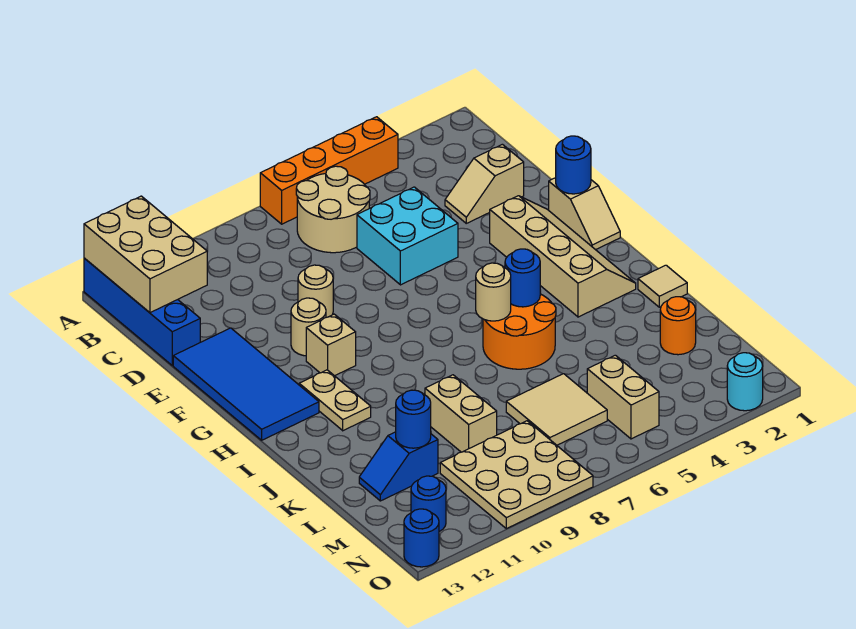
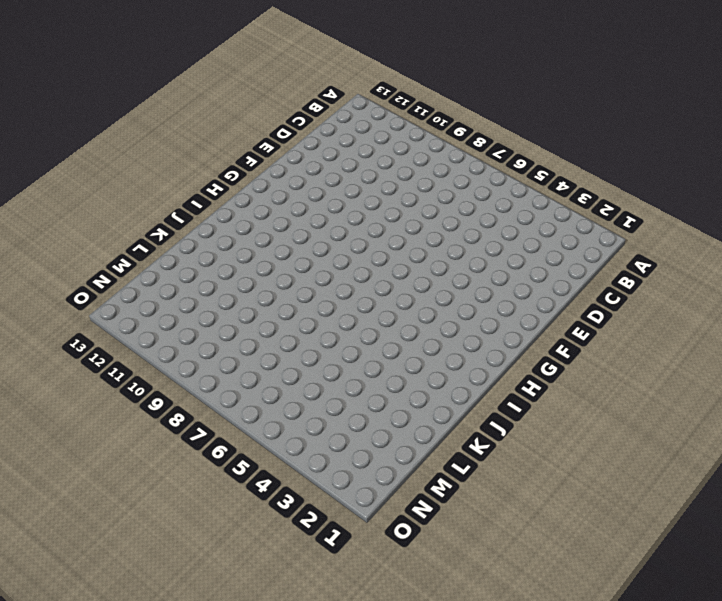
none -> orange 1x4 brick [260,117,398,224]
none -> blue 1x4 brick [84,258,200,365]
none -> tan 2x2 round brick [296,166,370,253]

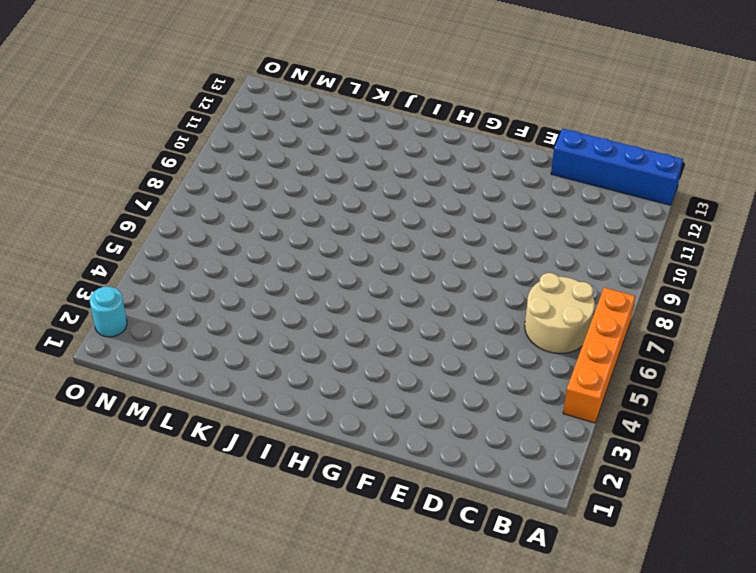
none -> tan 1x2 slope [445,144,524,223]
none -> cyan 2x2 brick [357,187,458,285]
none -> tan 1x1 round brick [298,265,333,317]

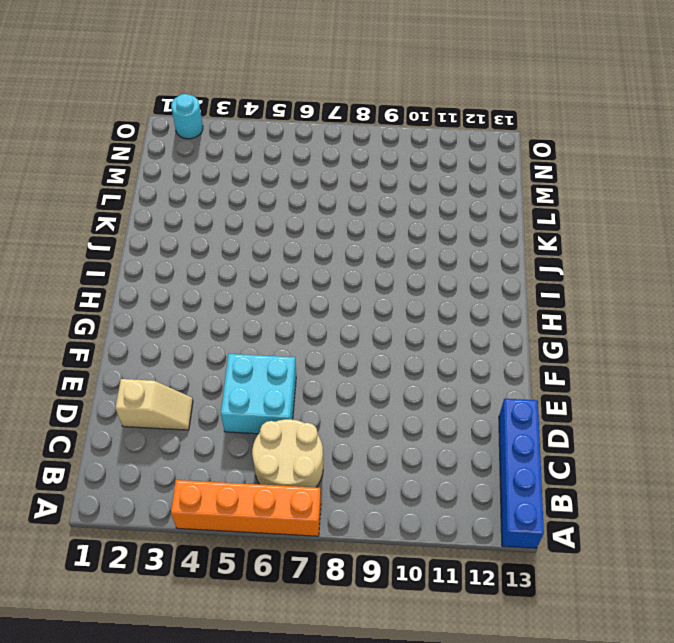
none -> tan 1x1 round brick [298,265,333,317]
none -> blue 2x4 tile [173,328,319,440]
none -> tan 1x2 slope [549,178,620,250]

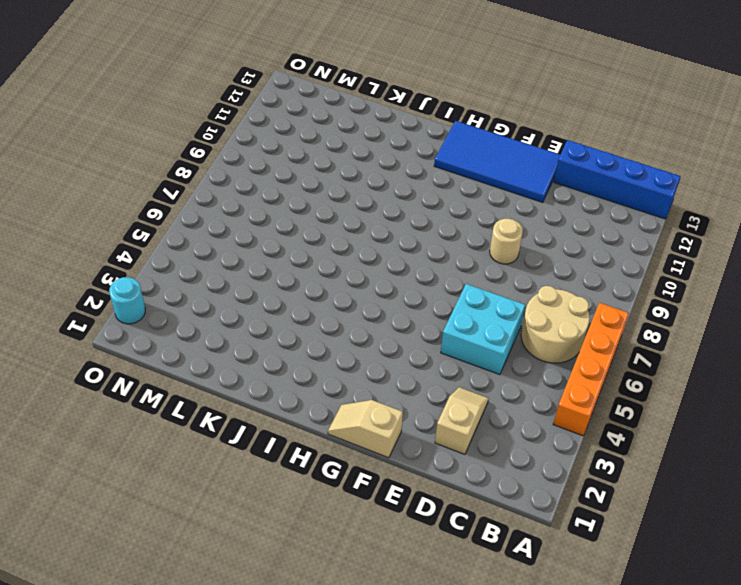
none -> tan 2x4 slope [490,196,636,317]
none -> tan 1x1 round brick [291,298,326,356]
none -> tan 1x1 brick [306,314,356,376]

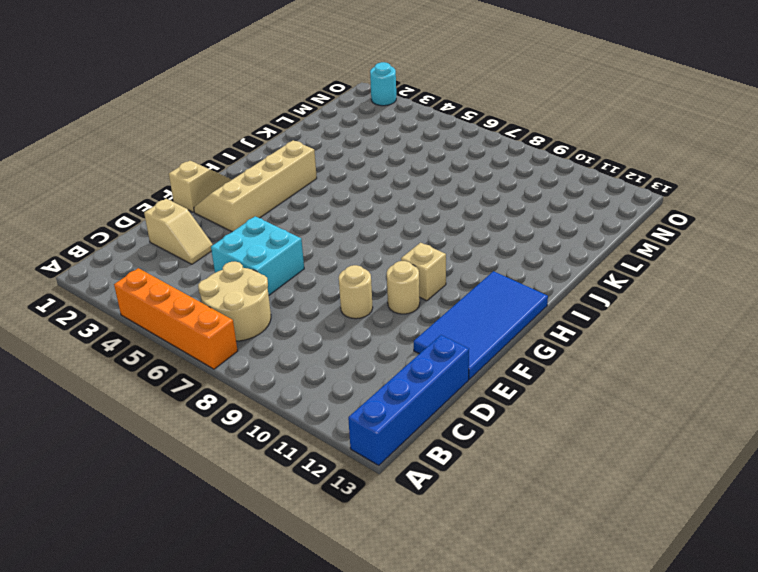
none -> tan 1x2 plate [299,370,371,431]
none -> orange 2x2 round brick [483,294,556,369]
none -> tan 1x1 tile [638,265,687,307]

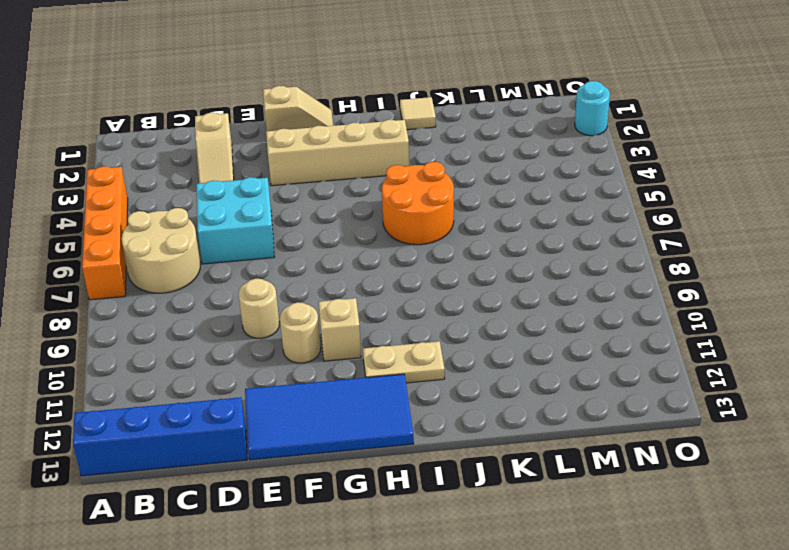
none -> tan 1x2 brick [425,375,497,452]
none -> orange 1x1 round brick [660,297,696,355]
none -> tan 2x2 tile [506,374,607,445]

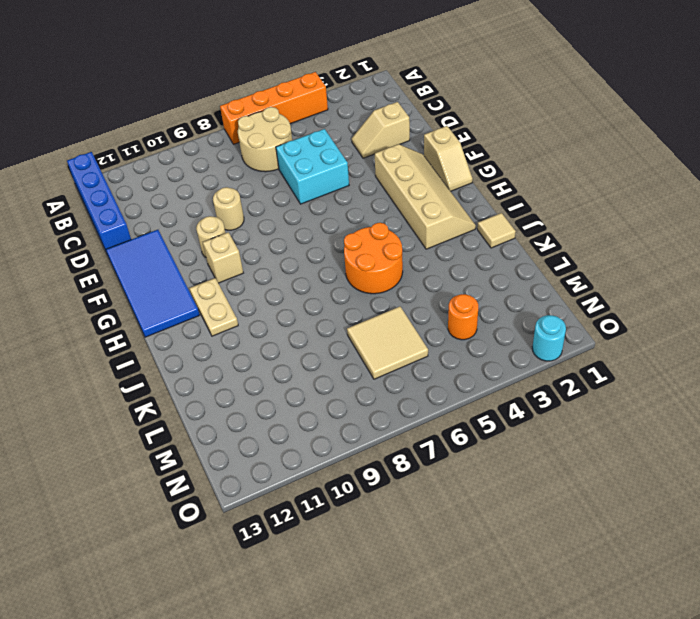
orange 1x1 round brick [448,294,478,340] -> orange 1x1 round brick moved to [660,297,696,355]
none -> tan 1x2 brick [425,375,497,452]
none -> blue 1x2 slope [359,432,438,501]
none -> tan 1x2 brick [587,355,659,439]

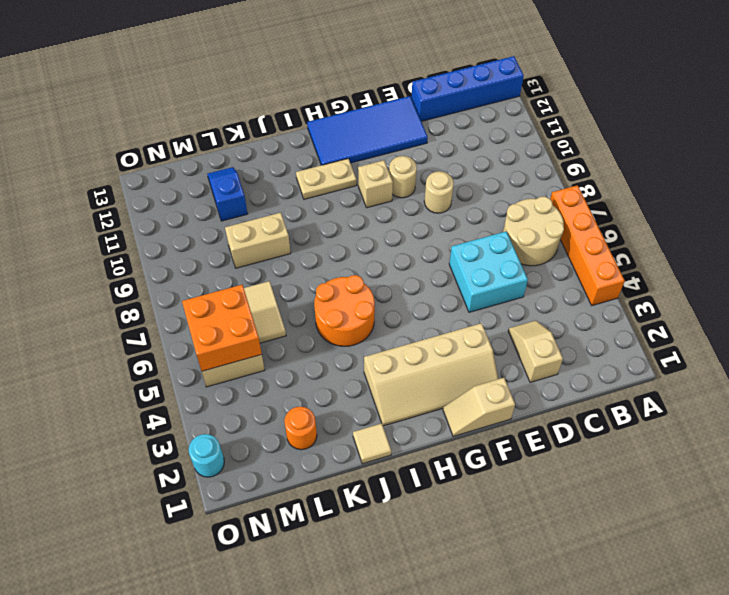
orange 2x2 brick [182,285,262,371] -> none
none -> tan 3x3 plate [440,421,593,529]
none -> blue 1x1 round brick [411,476,446,532]
none -> blue 1x1 round brick [404,509,439,567]

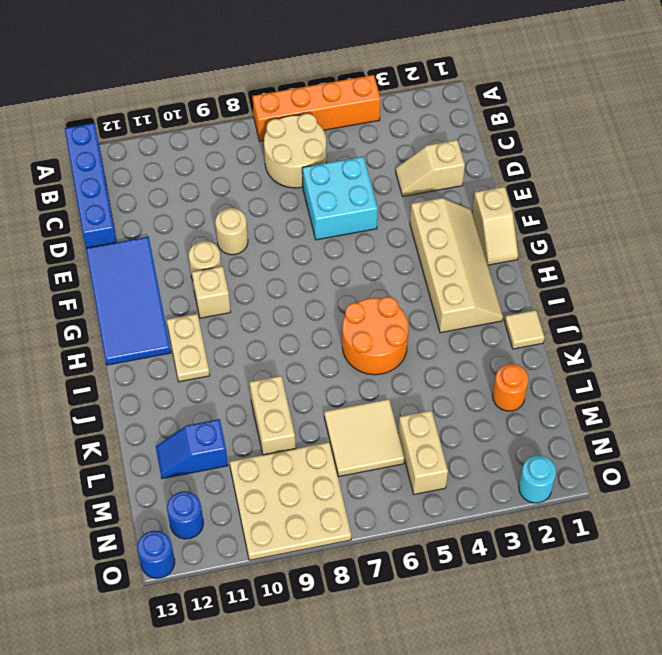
none -> tan 2x3 brick [84,196,207,313]
none -> blue 1x1 round brick [556,136,591,194]
none -> blue 1x1 round brick [505,249,540,307]

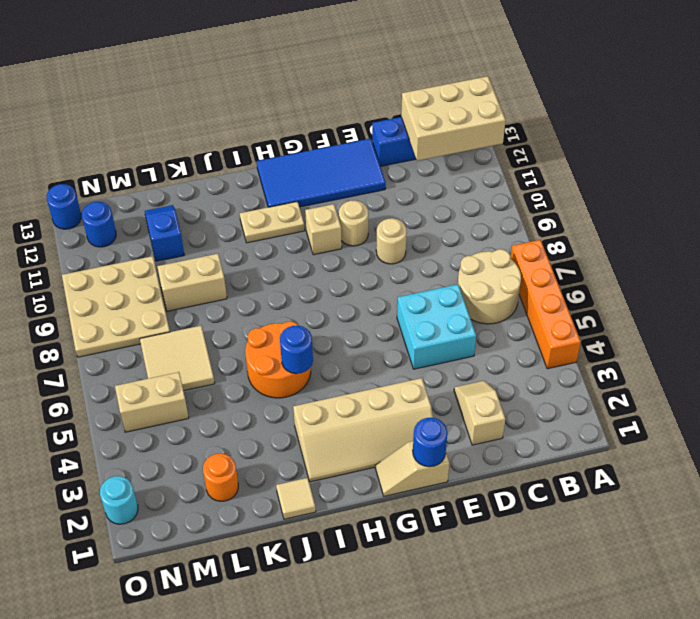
none -> tan 1x1 round brick [476,263,511,321]
none -> blue 1x1 round brick [396,390,431,448]

